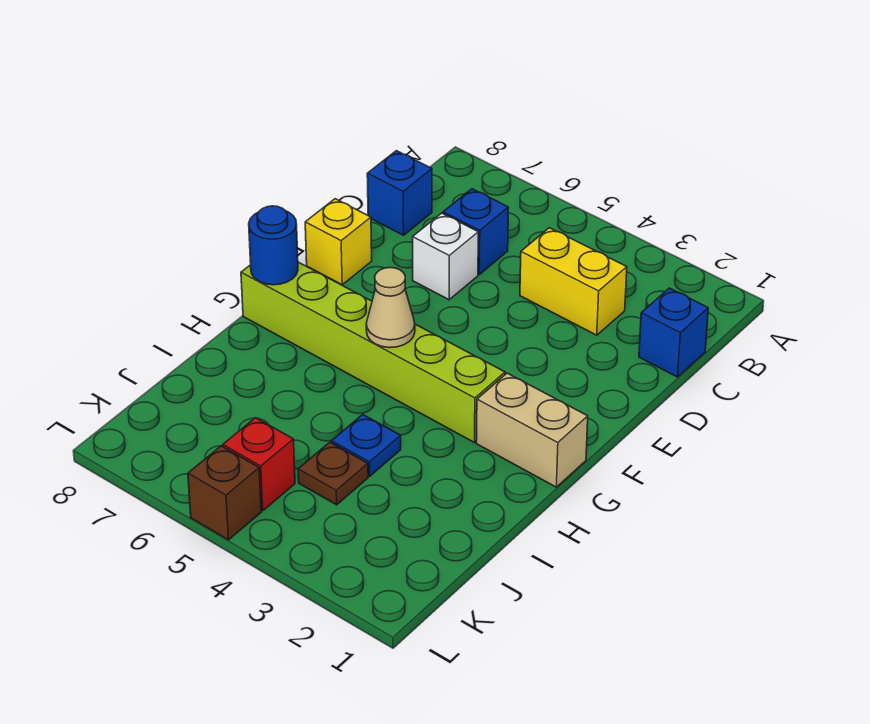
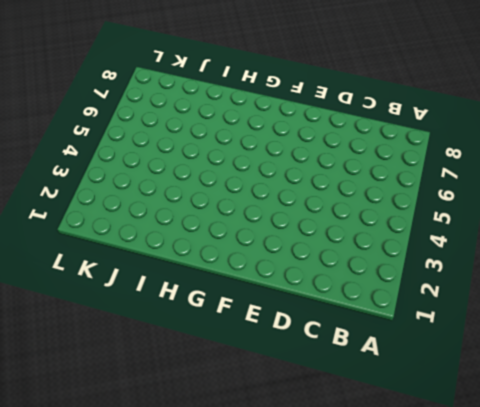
none -> blue 1x1 brick [639,288,708,377]
none -> yellow 1x2 brick [520,228,627,335]
none -> blue 1x1 brick [443,189,508,274]

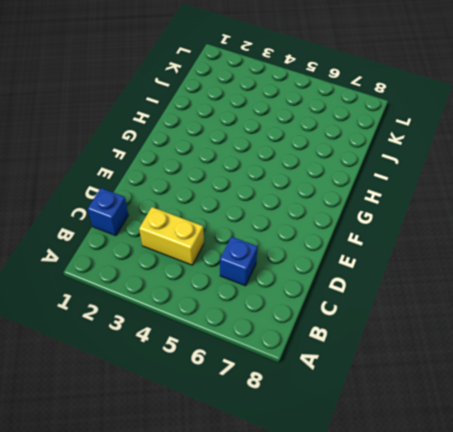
none -> blue 1x1 brick [367,151,432,235]
none -> white 1x1 brick [413,213,478,300]
none -> yellow 1x1 brick [305,199,372,285]

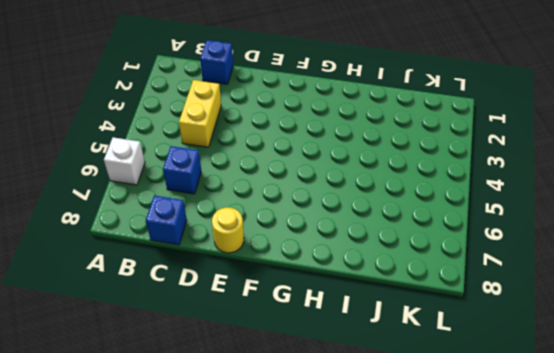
white 1x1 brick [104,137,145,185] -> white 1x1 brick moved to [413,213,478,300]
yellow 1x1 round brick [212,207,244,253] -> yellow 1x1 brick [305,199,372,285]
none -> tan 1x2 brick [476,373,588,487]
none -> lime 1x6 brick [241,262,505,443]
none -> blue 1x1 plate [332,415,401,476]

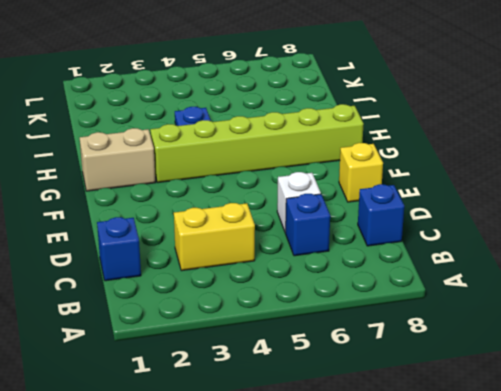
none -> brown 1x1 plate [298,442,368,505]
none -> red 1x1 brick [223,418,295,511]
none -> brown 1x1 brick [188,446,261,540]

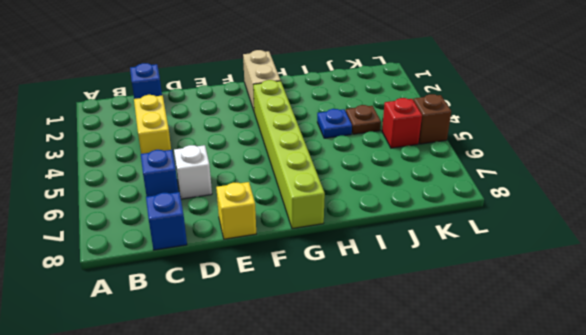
none -> tan 1x1 cone [366,268,415,348]
none -> blue 1x1 round brick [249,206,298,285]

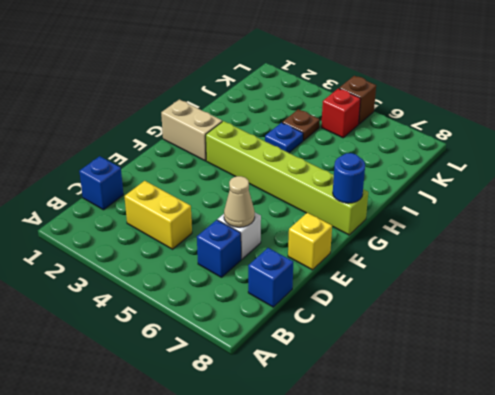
tan 1x1 cone [224,176,255,227] -> tan 1x1 cone moved to [366,268,415,348]

